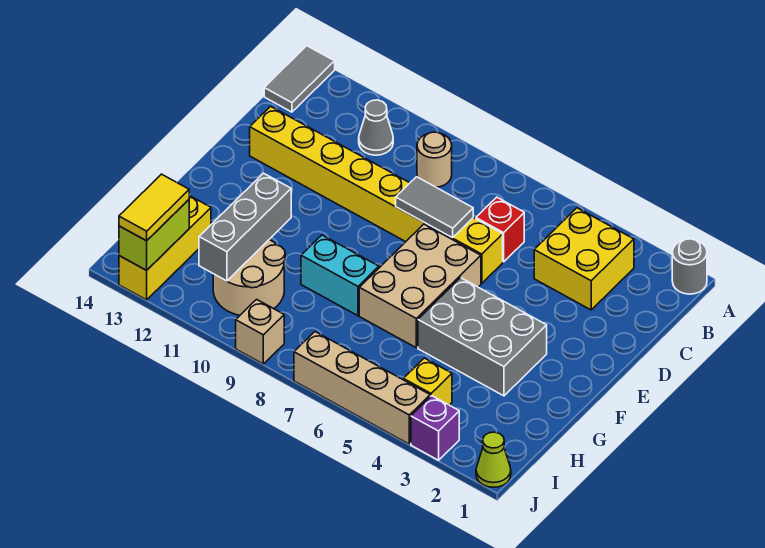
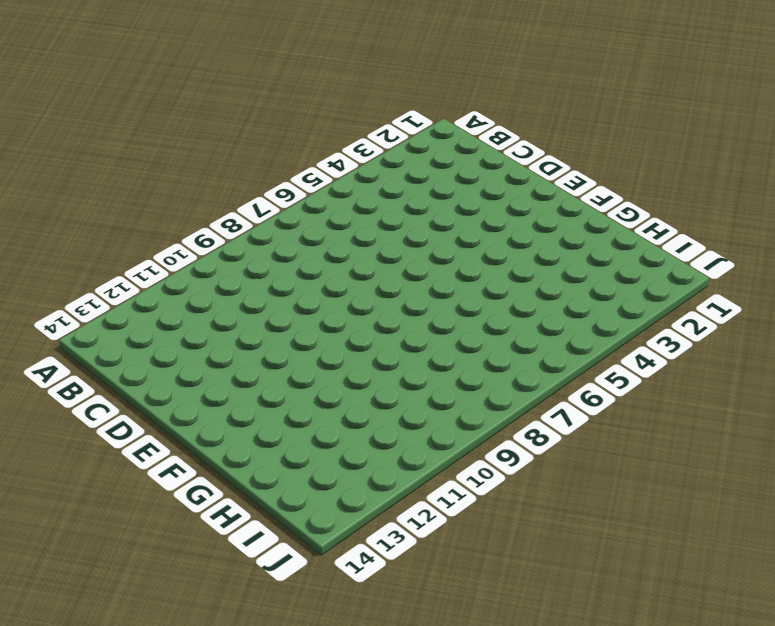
none -> grey 1x1 round brick [672,239,707,294]
none -> grey 1x2 tile [264,46,335,112]
none -> yellow 2x2 brick [534,208,634,310]

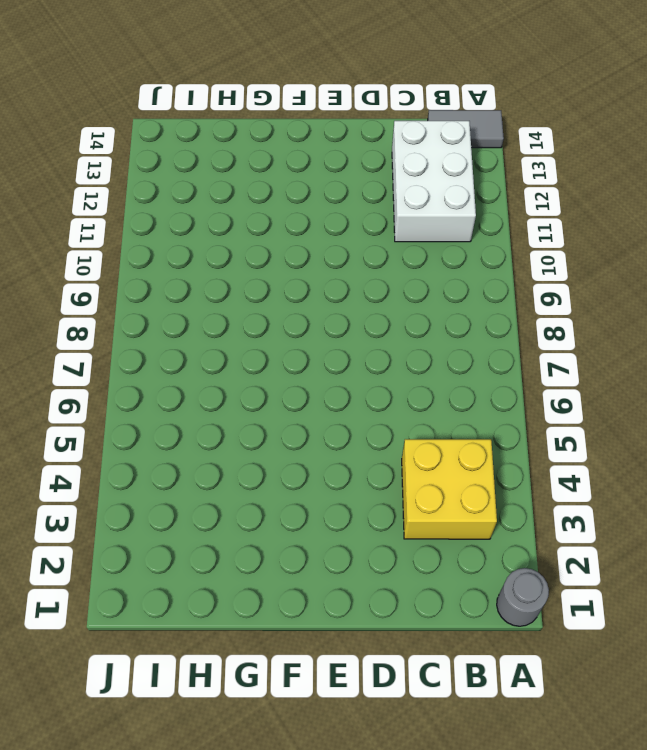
white 2x3 brick [392,121,476,242] -> grey 1x1 cone [359,100,393,155]
none -> tan 1x1 round brick [417,132,452,187]
none -> red 1x1 brick [476,197,524,262]
none -> yellow 1x8 brick [250,106,503,283]

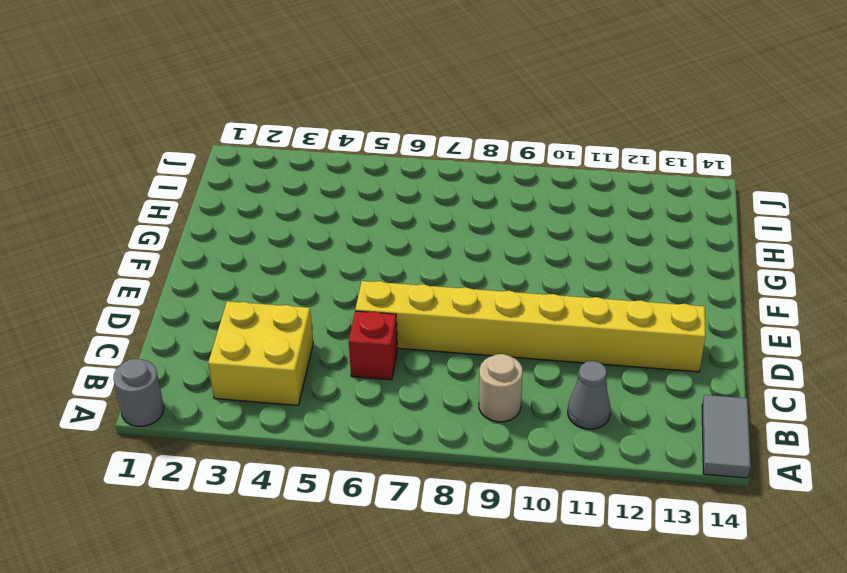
none -> tan 2x3 brick [359,224,481,348]
none -> grey 2x3 brick [418,278,547,396]
none -> cyan 1x2 brick [301,235,379,316]

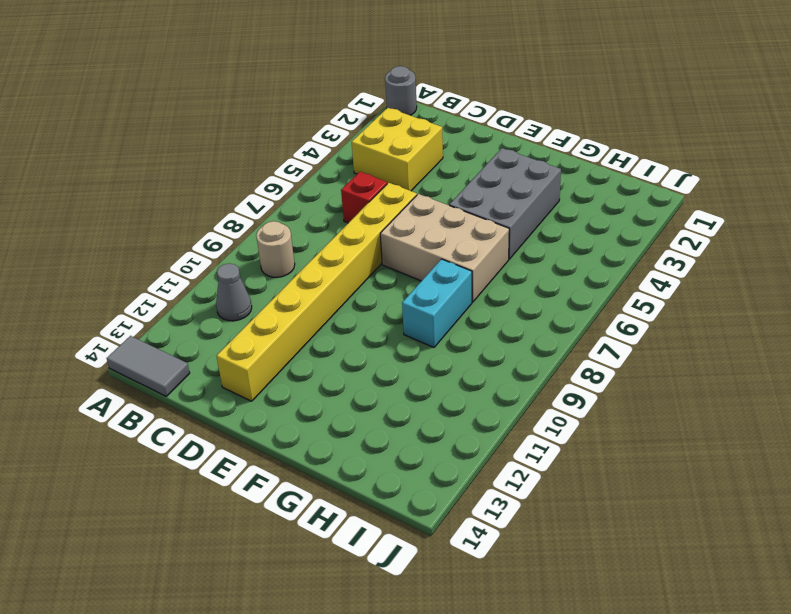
none -> tan 2x2 round brick [213,240,285,315]
none -> yellow 1x3 brick [119,196,211,300]
none -> yellow 1x1 brick [403,358,452,405]

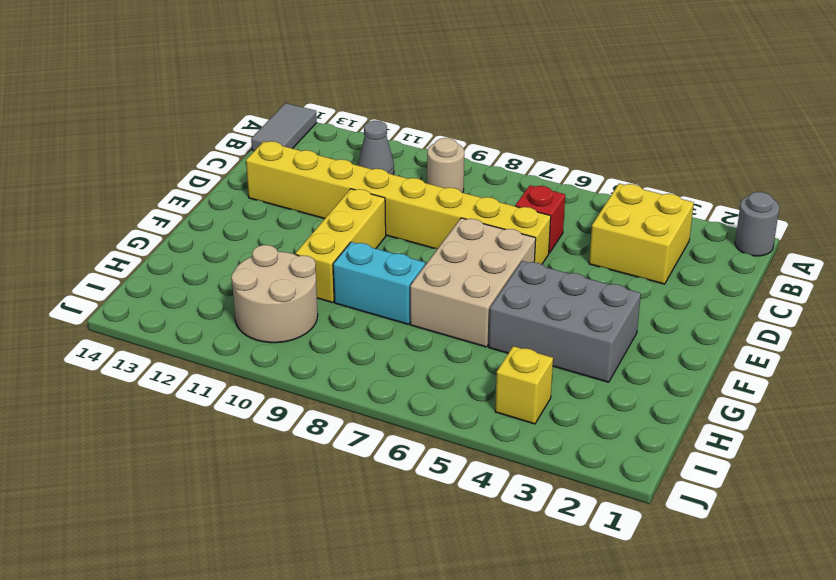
yellow 1x3 brick [295,189,386,303] -> yellow 1x3 brick moved to [119,196,211,300]
none -> lime 1x1 cone [476,432,511,487]
none -> purple 1x1 brick [411,396,459,460]
none -> tan 1x4 brick [294,332,430,444]

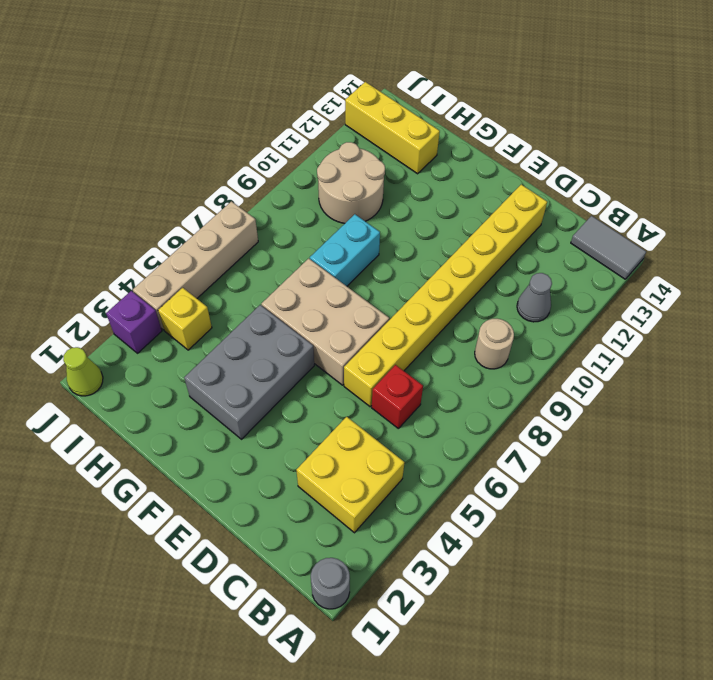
none -> tan 1x1 brick [236,299,284,364]
none -> grey 1x2 tile [396,177,473,238]
none -> grey 1x3 brick [199,173,291,281]

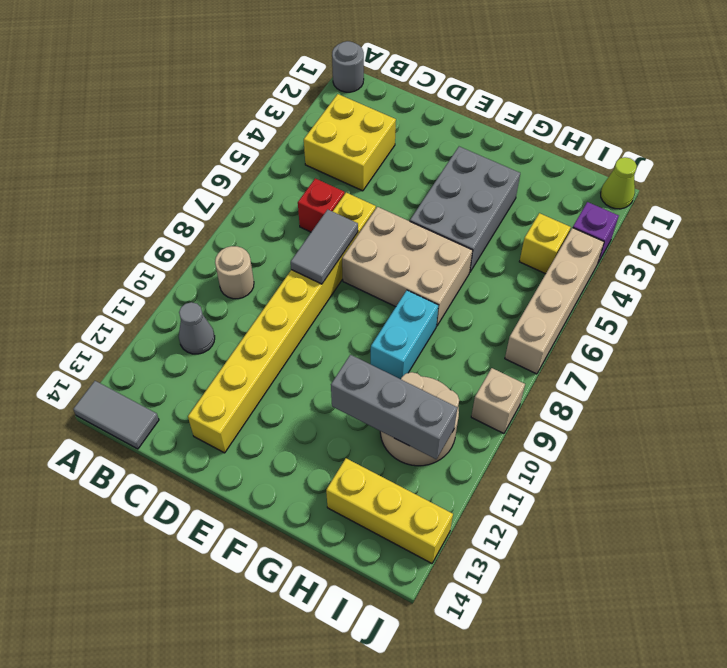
none -> lime 1x2 brick [119,200,189,270]
none -> yellow 1x2 tile [119,174,190,241]

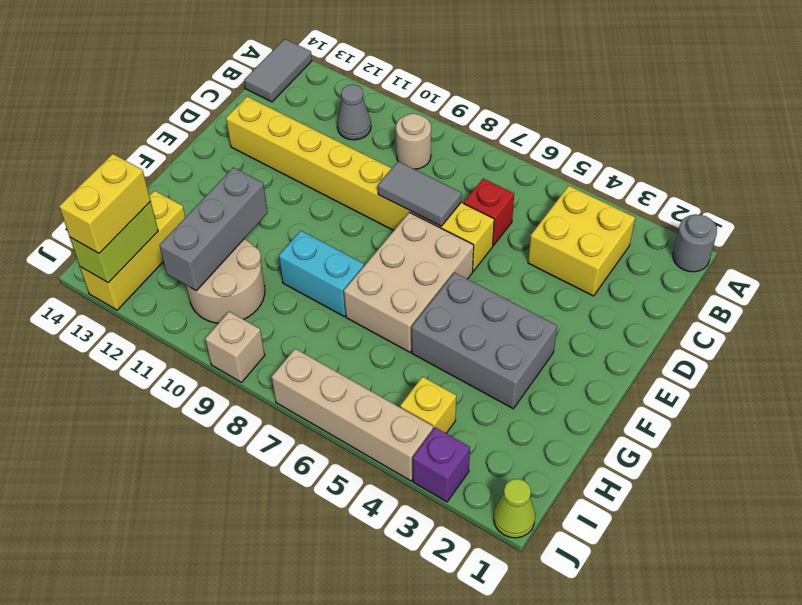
yellow 1x2 brick [59,154,151,253] -> yellow 1x2 tile [119,174,190,241]

